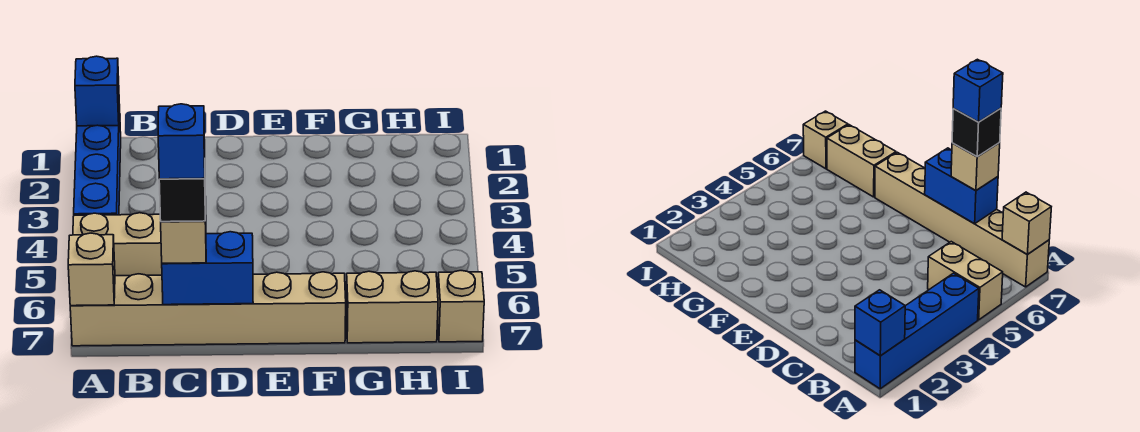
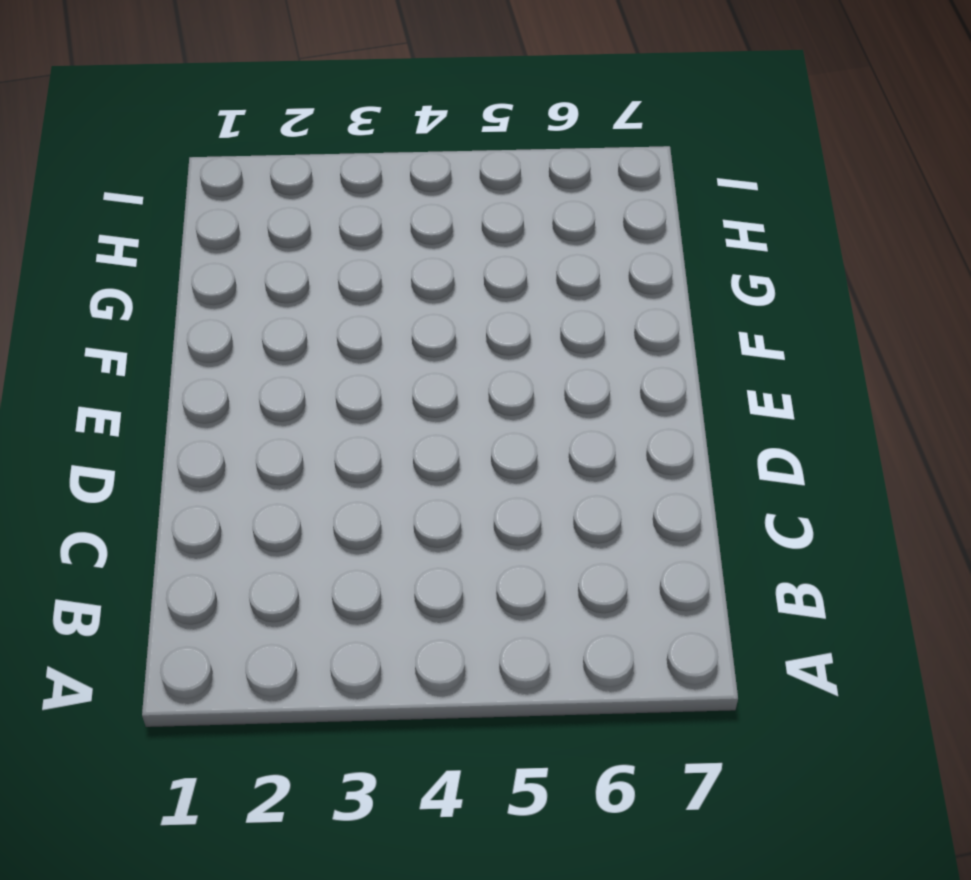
none -> blue 1x4 brick [74,105,121,215]
none -> tan 1x2 brick [73,213,162,276]

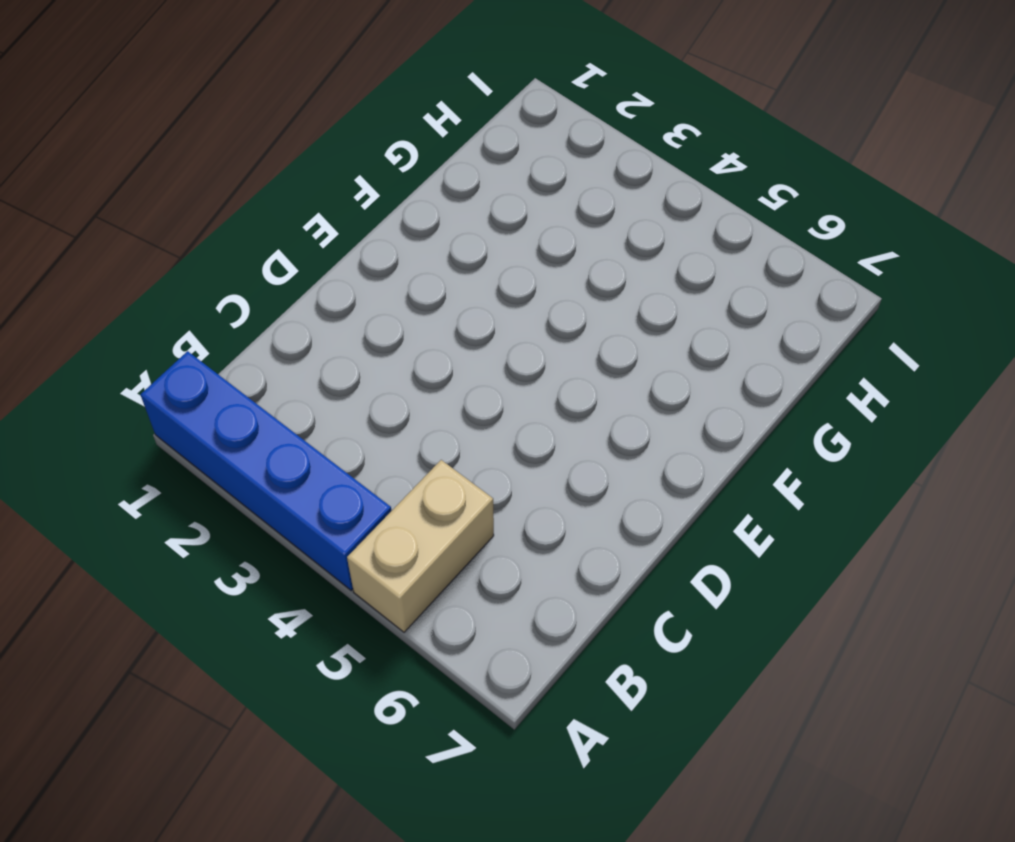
none -> tan 1x6 brick [70,272,346,346]
none -> tan 1x2 brick [346,271,438,343]

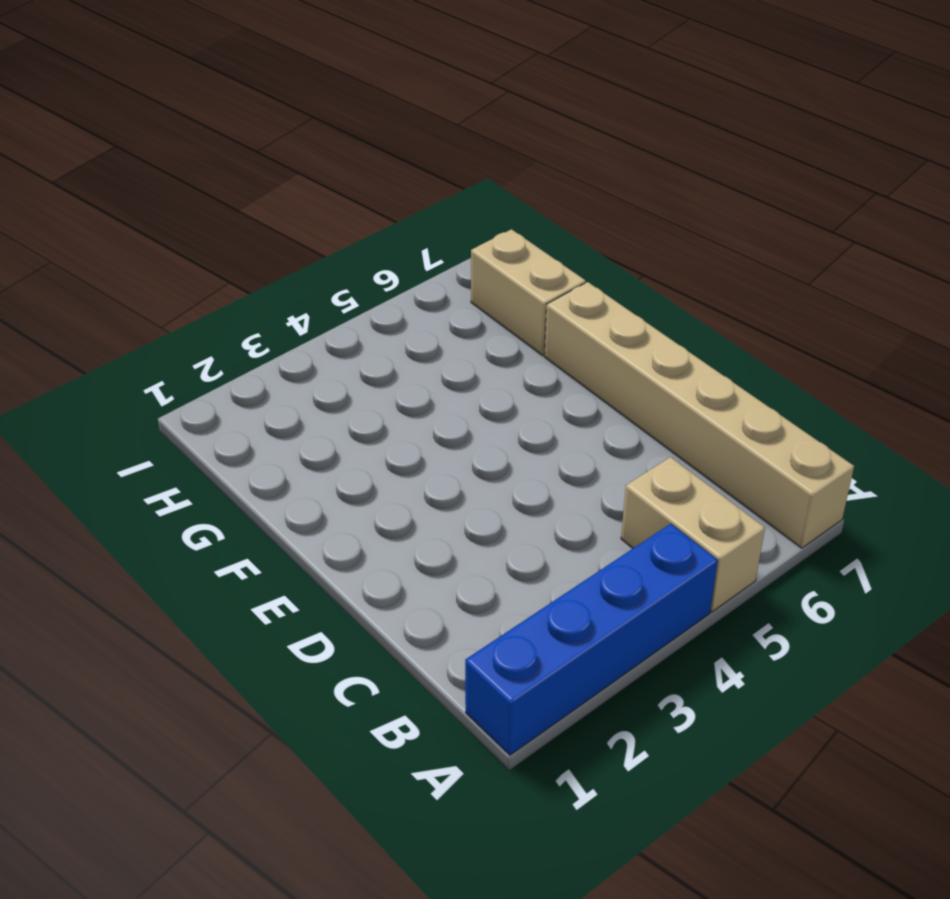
none -> tan 1x1 brick [438,271,484,342]
none -> blue 1x1 brick [75,56,119,126]

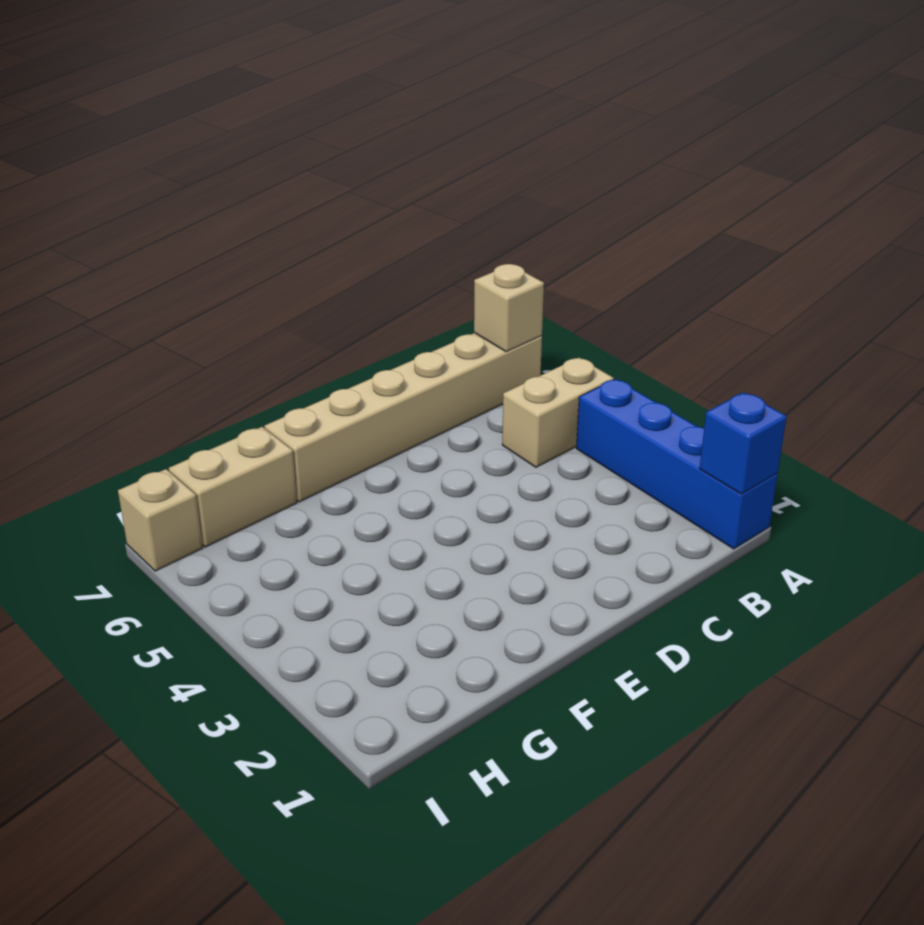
none -> blue 1x2 brick [162,232,253,305]
none -> tan 1x1 brick [161,197,206,263]

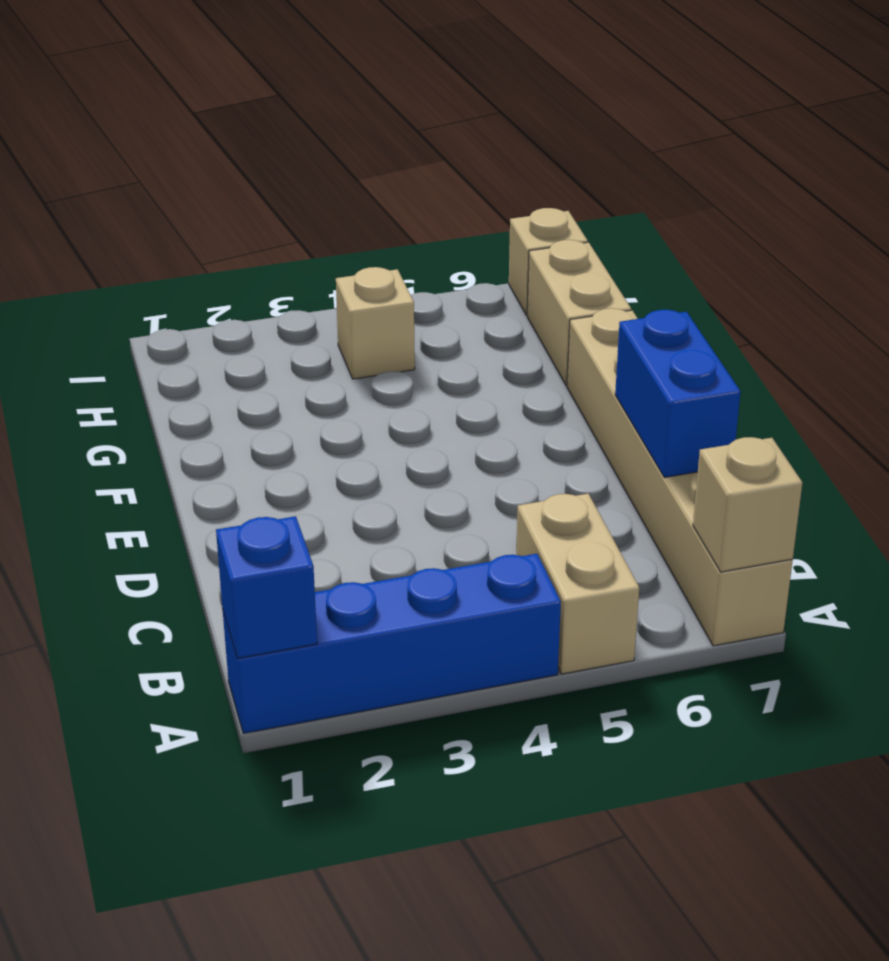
tan 1x1 brick [336,267,415,379] -> tan 1x1 brick moved to [161,197,206,263]
none -> black 1x1 brick [159,178,205,222]
none -> blue 1x1 brick [158,104,205,179]

